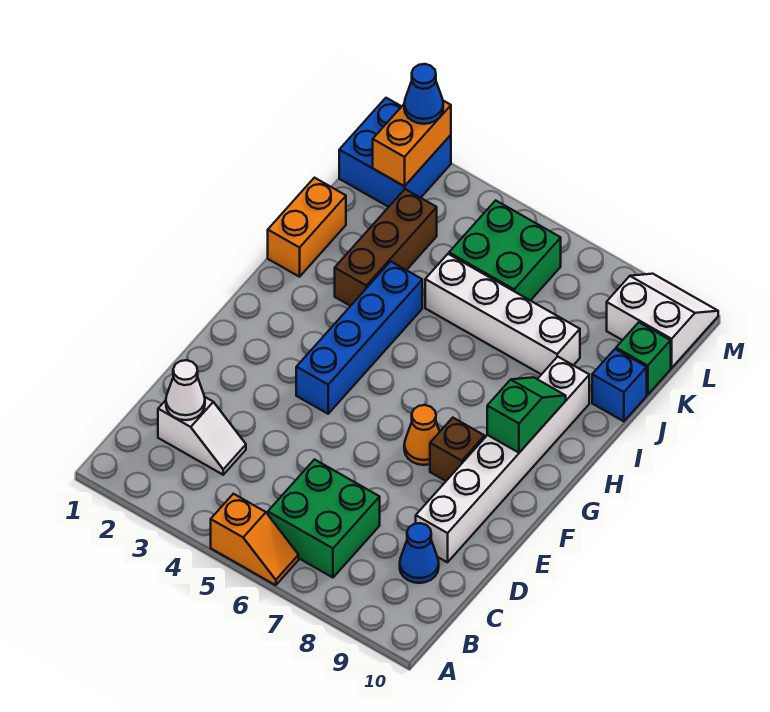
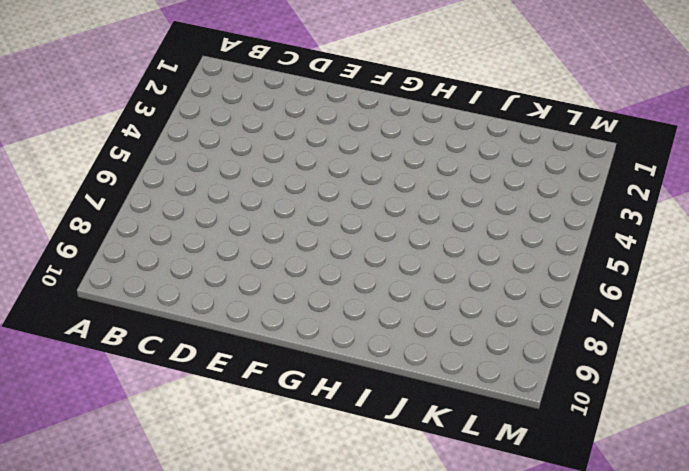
none -> orange 1x2 slope [211,494,299,585]
none -> green 2x2 brick [268,460,380,578]
none -> white 1x2 slope [158,397,246,475]

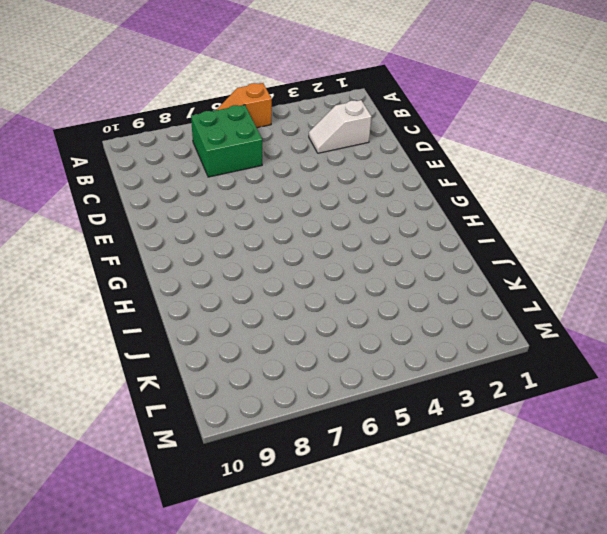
none -> blue 1x1 cone [400,523,439,583]
none -> white 1x6 brick [416,357,589,562]
none -> blue 1x4 brick [296,262,422,414]

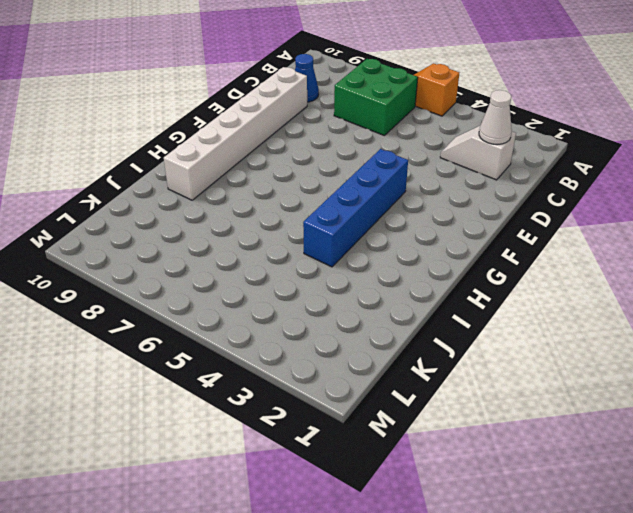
none -> orange 1x1 cone [404,405,440,465]
none -> brown 1x1 brick [430,418,485,481]
none -> orange 1x2 brick [268,178,346,277]

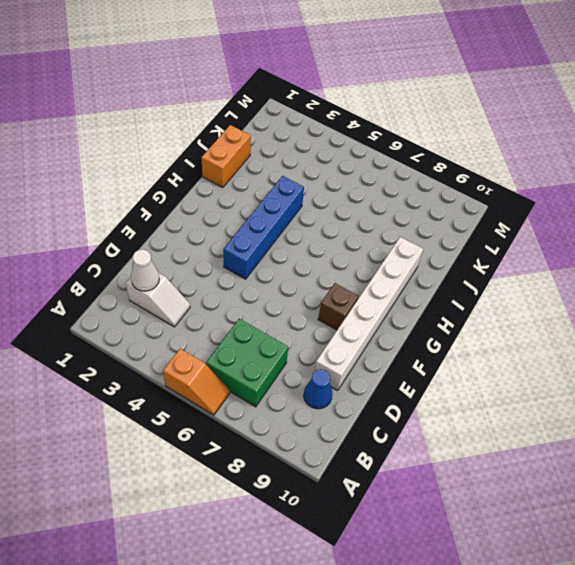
none -> orange 1x1 cone [404,405,440,465]
none -> brown 1x3 brick [335,189,437,306]
none -> white 1x4 brick [425,254,580,374]

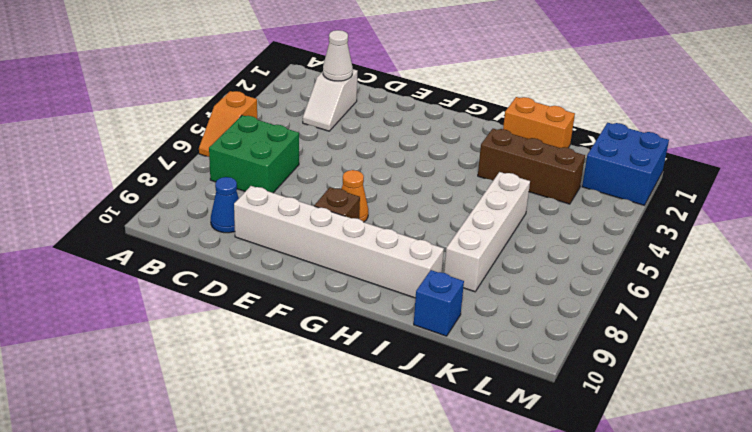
none -> blue 1x4 brick [296,262,422,414]
none -> green 2x2 brick [449,200,561,301]
none -> green 1x1 brick [616,322,671,395]

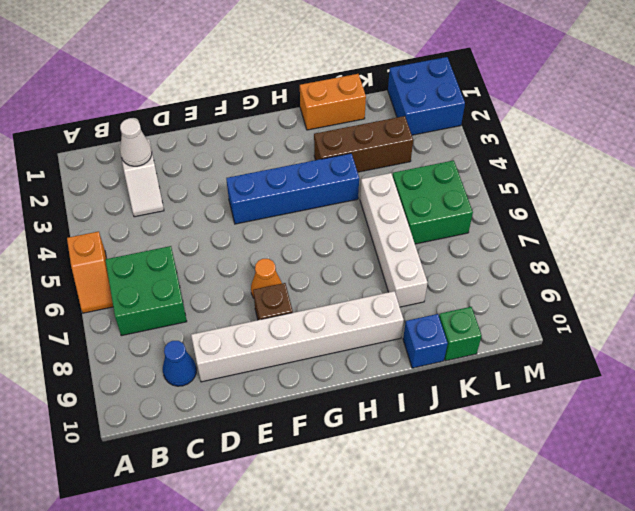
none -> white 2x2 slope [607,274,718,368]
none -> green 1x2 slope [487,377,566,453]
none -> orange 1x2 brick [373,101,451,186]

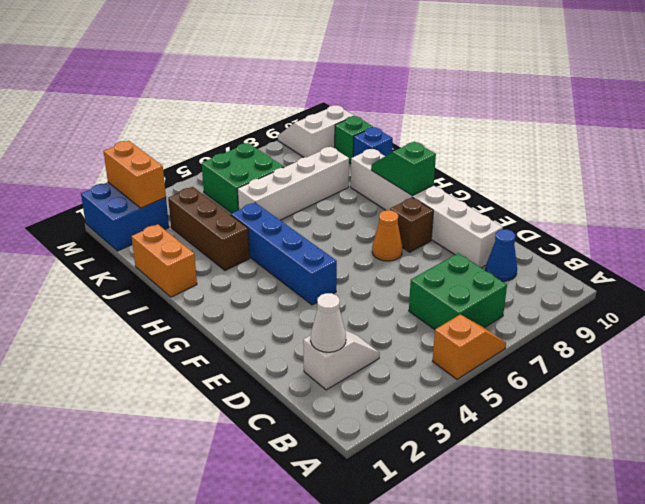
none -> blue 1x1 cone [404,64,443,124]

